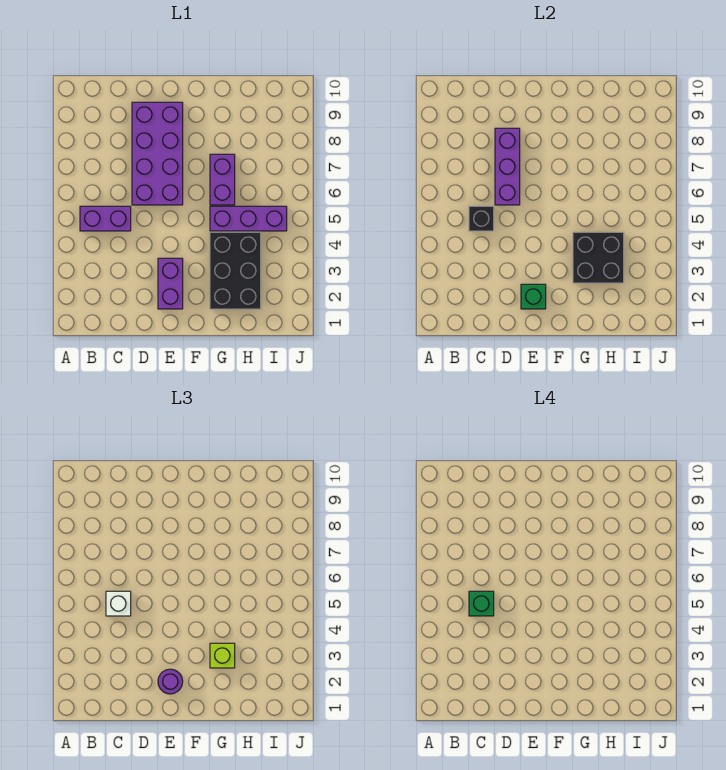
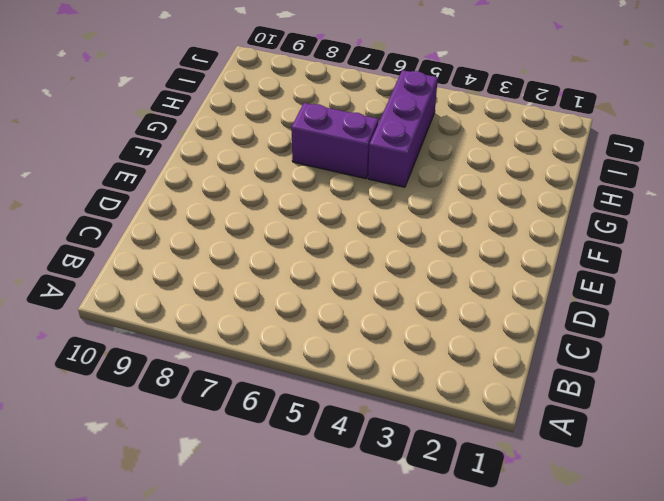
none -> purple 1x2 brick [80,206,131,231]
none -> purple 2x4 brick [132,102,183,205]
none -> purple 1x2 brick [158,258,183,309]

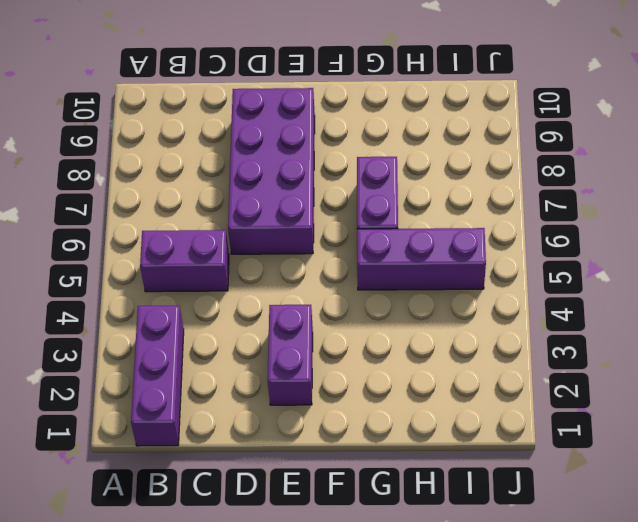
purple 1x3 brick [131,306,184,446] -> purple 1x3 brick moved to [495,128,520,205]
none -> black 2x3 brick [210,232,261,309]
none -> black 1x1 brick [469,206,494,231]
none -> green 1x1 brick [521,284,546,309]

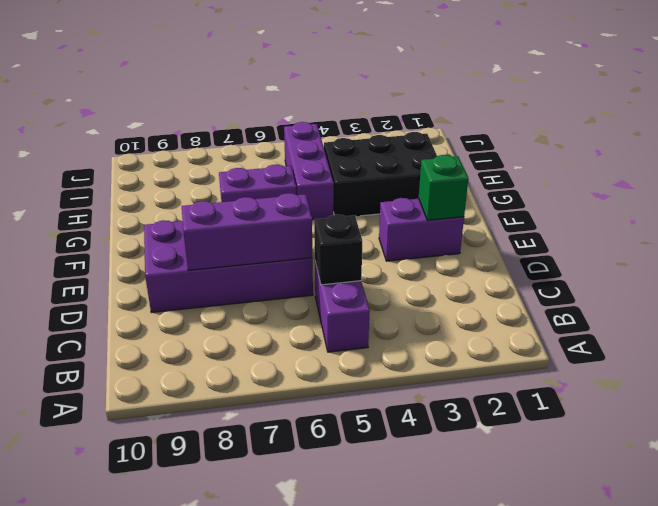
none -> black 2x2 brick [573,232,624,283]
none -> white 1x1 brick [106,591,131,616]
none -> purple 1x1 round brick [158,669,183,694]

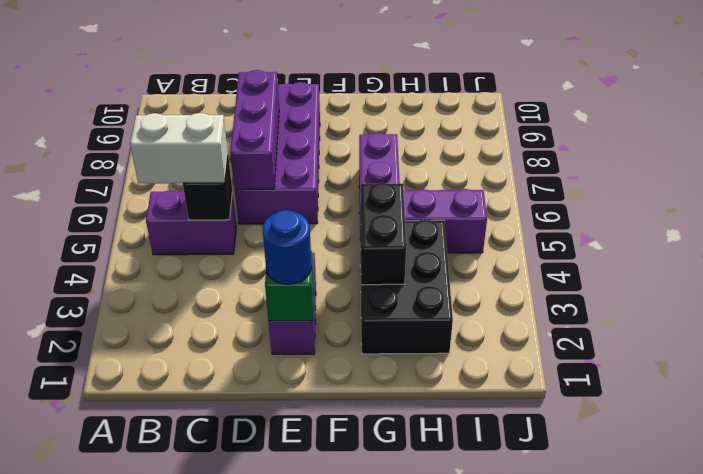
white 1x2 brick [130,113,228,183] -> white 1x1 brick [106,591,131,616]
blue 1x1 round brick [262,210,312,284] -> purple 1x1 round brick [158,669,183,694]
black 1x2 brick [360,183,406,285] -> black 2x2 brick [573,232,624,283]
none -> lime 1x1 brick [210,643,235,668]
none -> green 1x1 brick [469,591,494,616]

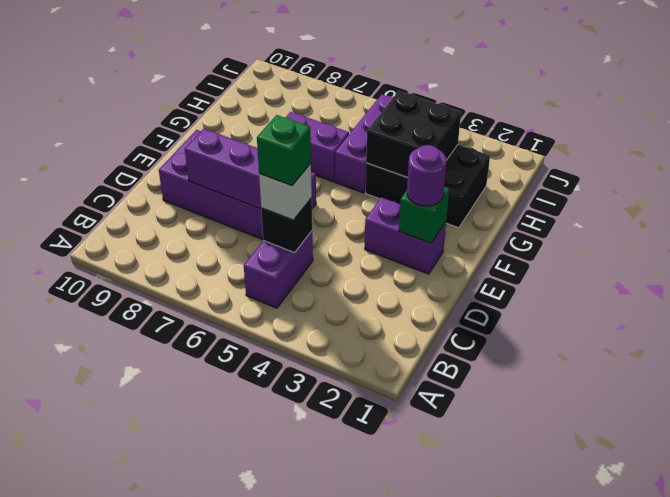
none -> lime 1x1 brick [210,643,235,668]

